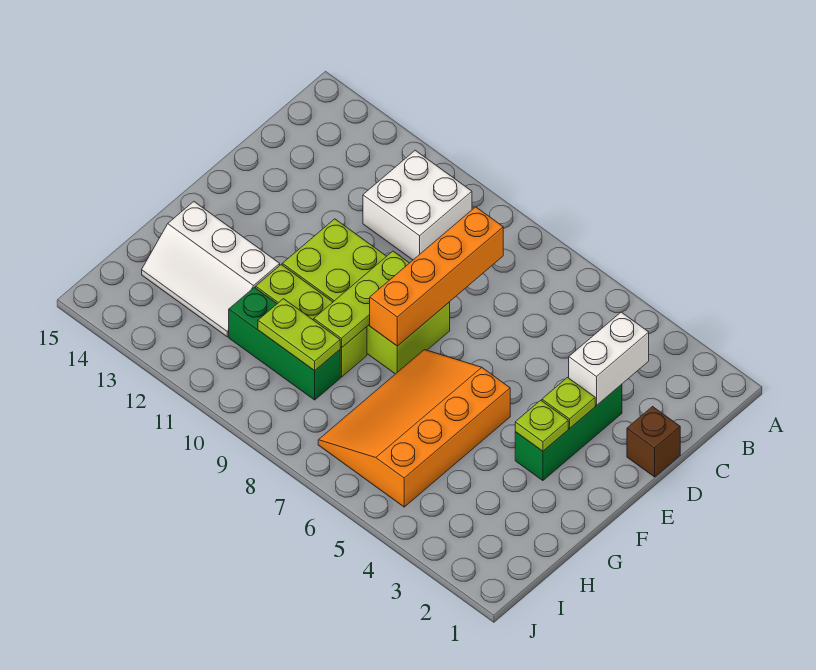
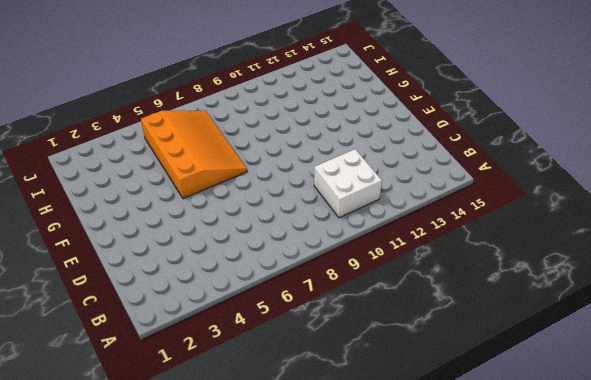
none -> brown 1x1 brick [627,407,680,477]
none -> green 1x3 brick [515,384,622,481]
none -> lime 2x4 brick [282,219,450,374]

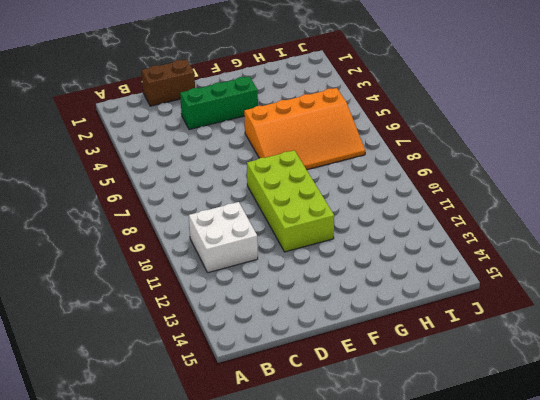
brown 1x2 brick [142,59,195,106] -> brown 1x1 brick [627,407,680,477]
none -> lime 1x3 brick [256,265,367,377]
none -> white 2x3 slope [142,202,280,337]
none -> green 1x3 brick [229,287,340,400]

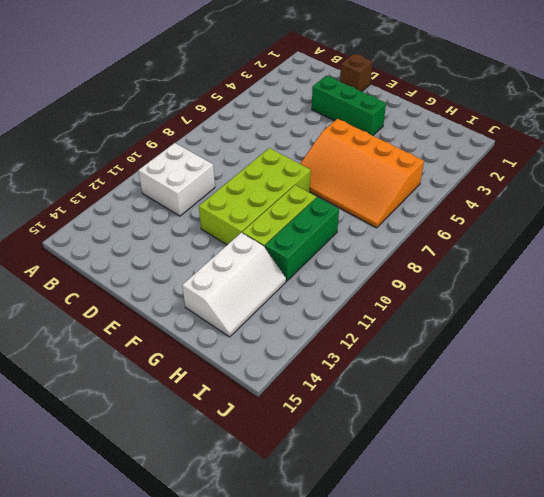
none -> white 1x2 brick [569,312,649,405]
none -> orange 1x4 brick [370,207,503,346]
none -> lime 1x1 plate [542,378,595,428]

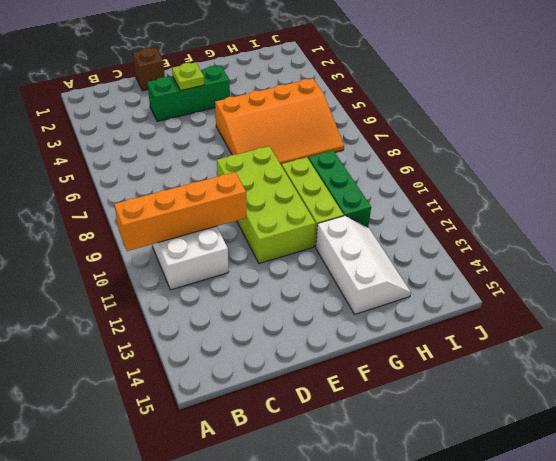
orange 1x4 brick [114,172,246,251] -> orange 1x4 brick moved to [370,207,503,346]
none -> white 1x2 brick [569,312,649,405]
none -> lime 1x3 plate [314,251,409,348]
none -> lime 1x1 plate [515,400,568,451]

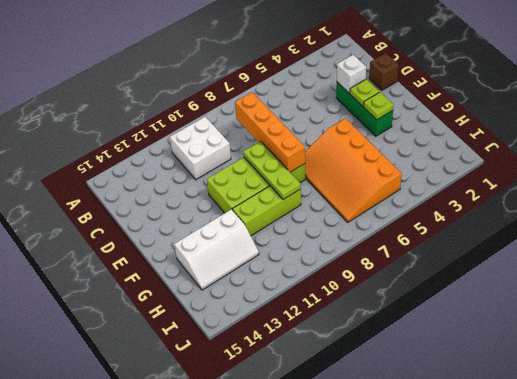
white 1x1 brick [337,55,366,93] -> white 1x2 brick [569,312,649,405]
none -> green 1x3 brick [229,287,340,400]
none -> lime 1x2 plate [258,299,341,371]

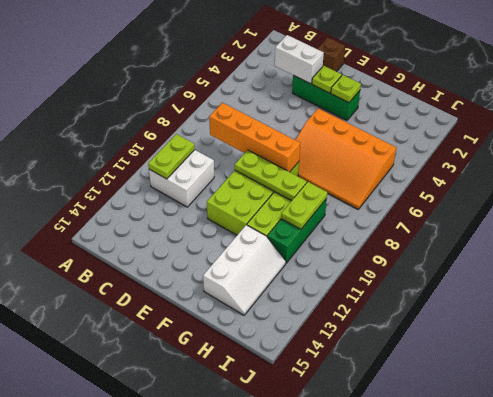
lime 1x2 plate [148,134,195,179] -> none

